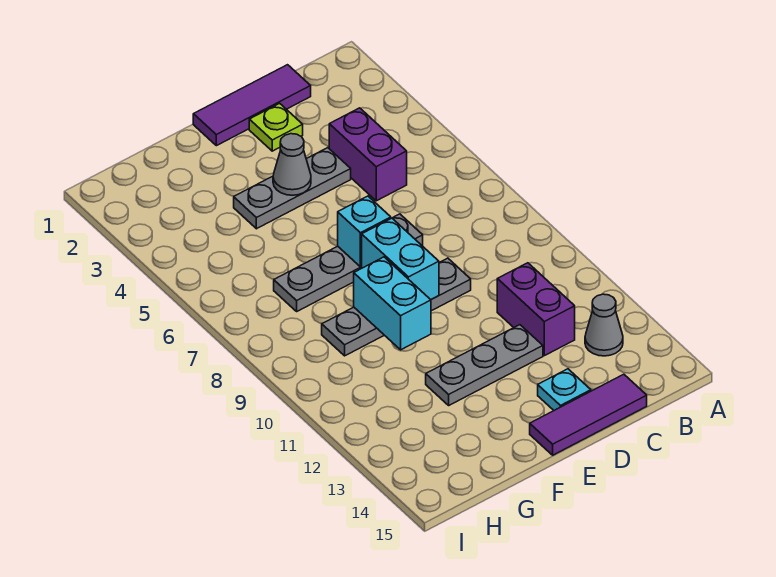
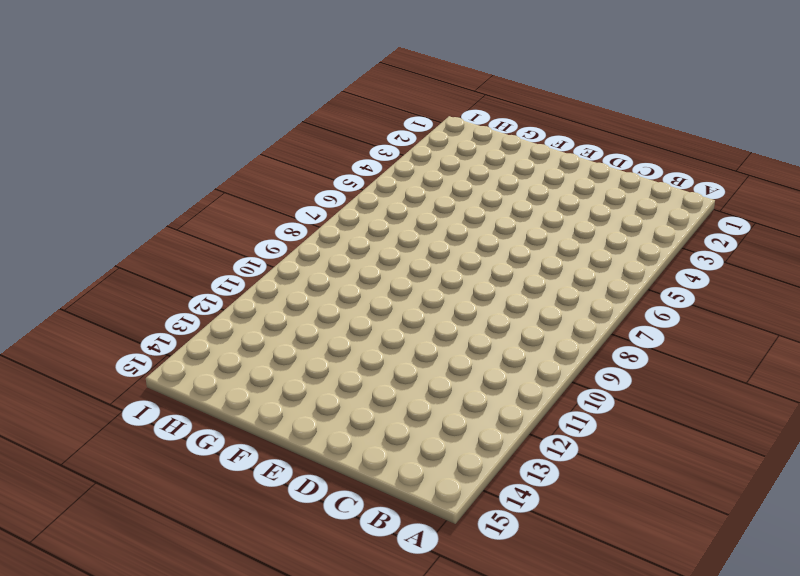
none -> grey 1x1 cone [585,294,623,356]
none -> purple 1x3 tile [193,65,311,146]
none -> purple 1x2 brick [329,108,407,201]

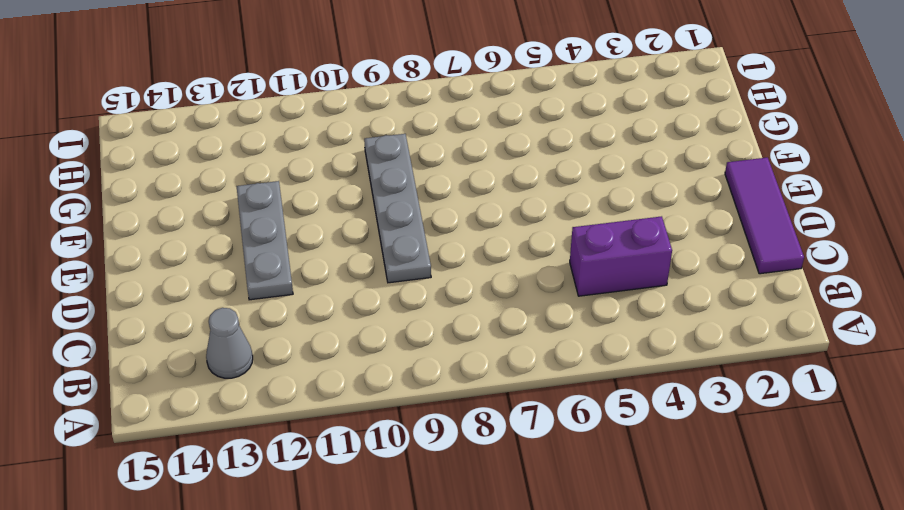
none -> purple 1x2 brick [497,263,575,356]
none -> purple 1x3 tile [530,374,647,455]
none -> lime 1x1 plate [249,103,303,151]

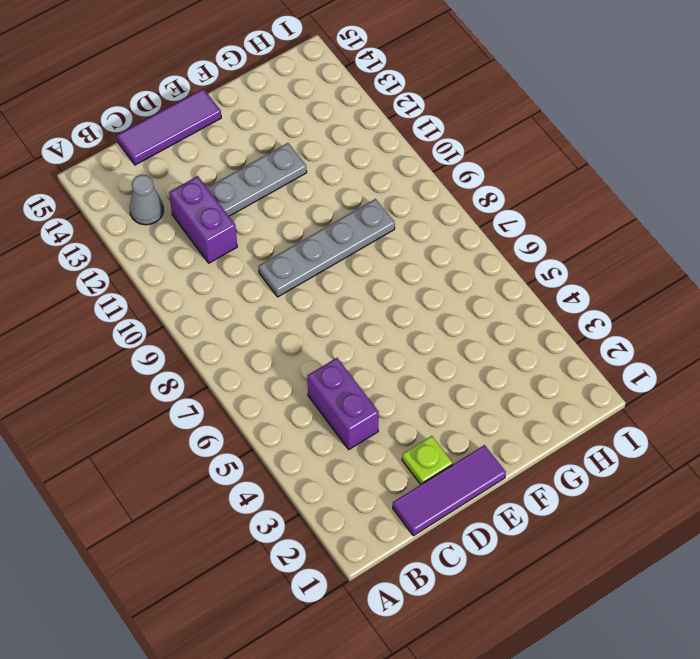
none -> grey 1x3 plate [234,148,351,229]
none -> grey 1x4 plate [274,214,423,311]
none -> cyan 1x1 plate [538,369,591,410]

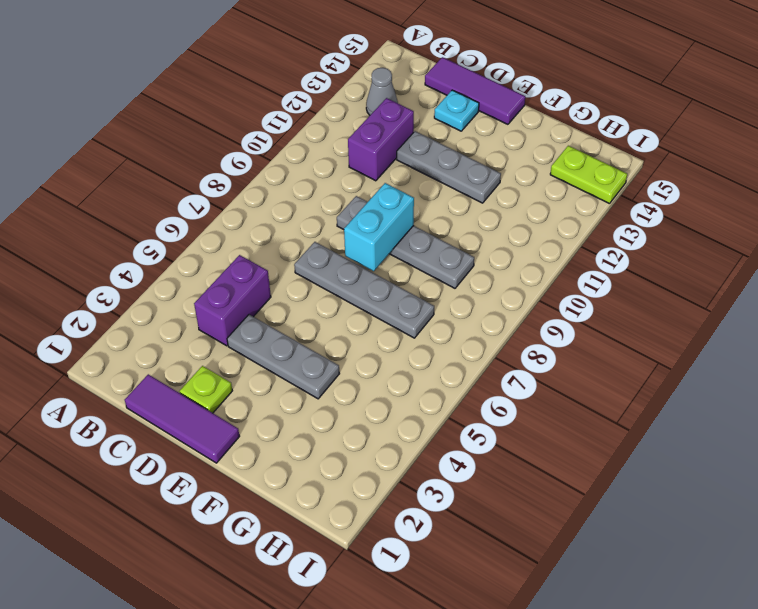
lime 1x2 plate [550,146,627,204] -> none
none -> grey 1x1 cone [273,134,311,195]
none -> cyan 1x1 brick [338,196,391,267]
none -> cyan 1x2 brick [354,257,431,350]

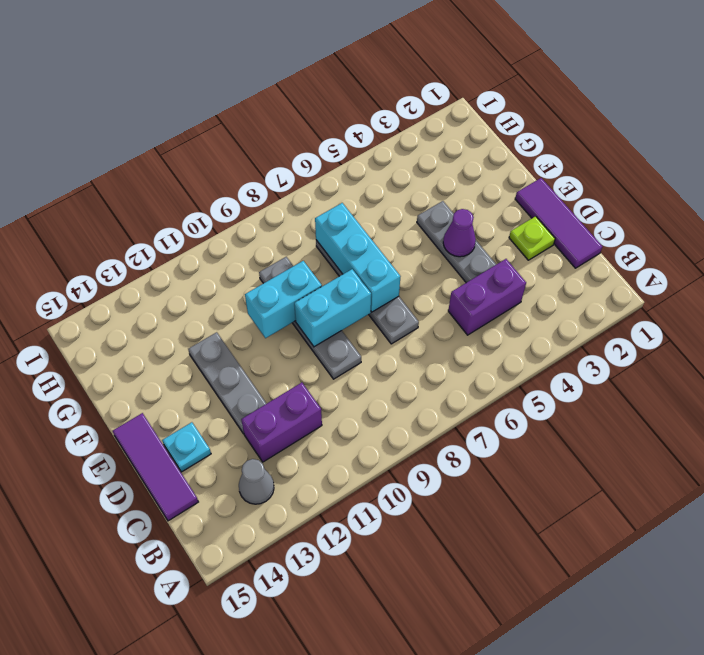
purple 1x1 cone [443,209,476,257] -> grey 1x1 cone [273,134,311,195]
cyan 1x3 brick [315,203,401,312] -> cyan 1x1 brick [338,196,391,267]

